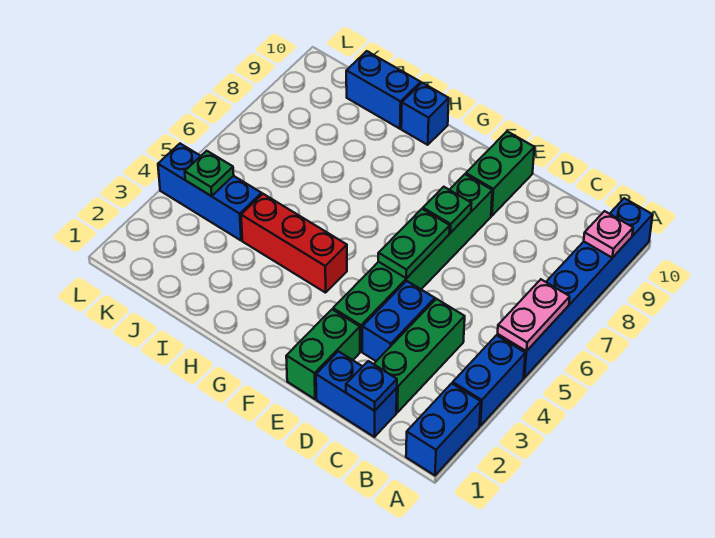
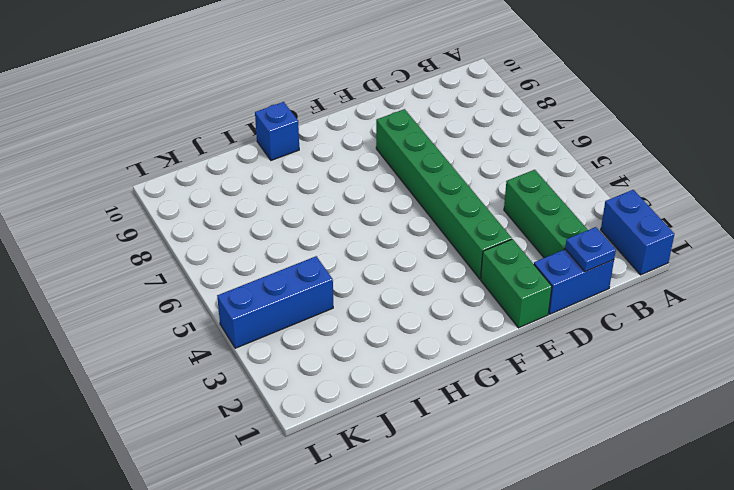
none -> blue 1x2 brick [453,335,525,426]
none -> blue 1x6 brick [497,198,653,378]
none -> blue 1x2 brick [362,281,435,361]

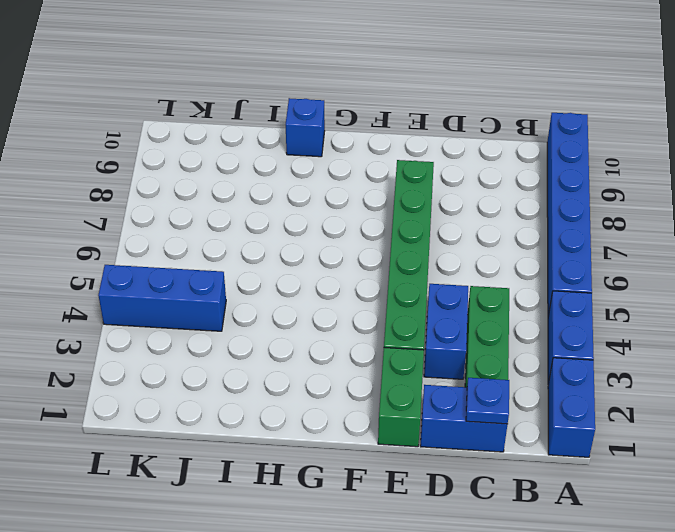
none -> green 1x2 brick [466,131,534,216]
none -> red 1x3 brick [241,194,347,293]
none -> blue 1x2 brick [346,51,421,129]

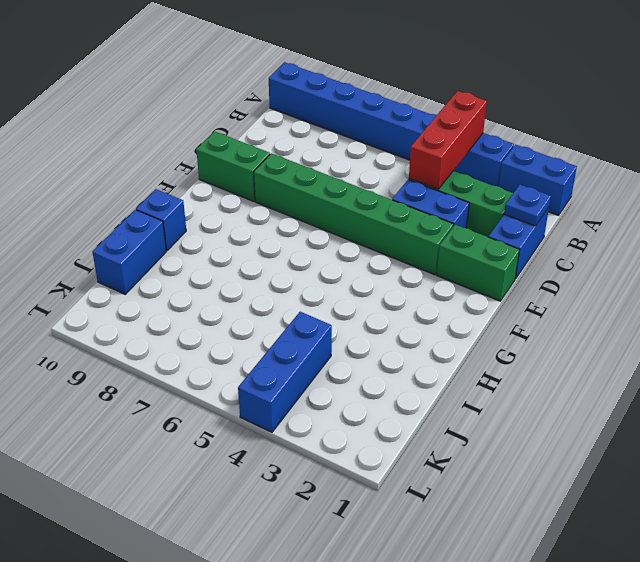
red 1x3 brick [409,91,487,189] -> red 1x3 brick moved to [241,194,347,293]
none -> pink 1x2 plate [498,280,570,351]
none -> pink 1x1 plate [584,211,633,258]
none -> green 1x2 plate [378,209,450,278]

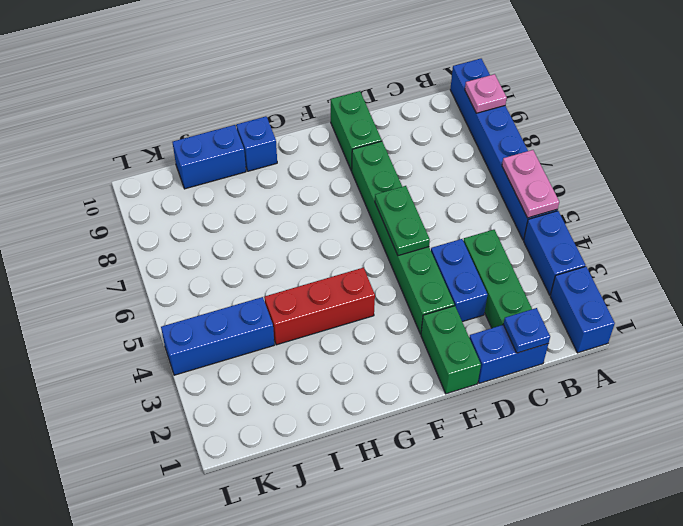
none -> green 1x1 plate [423,187,472,233]
none -> green 1x1 plate [185,151,234,196]

